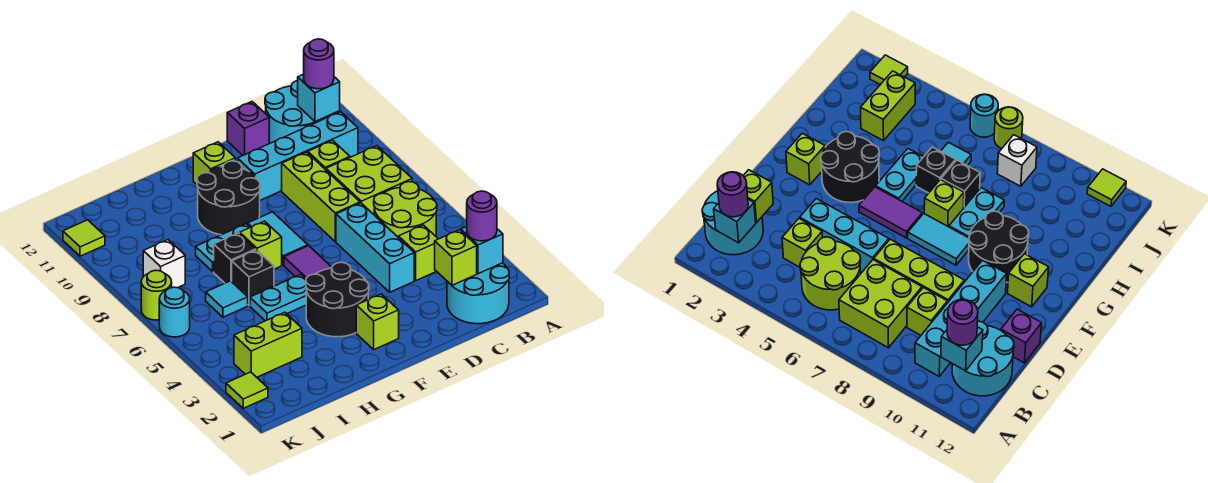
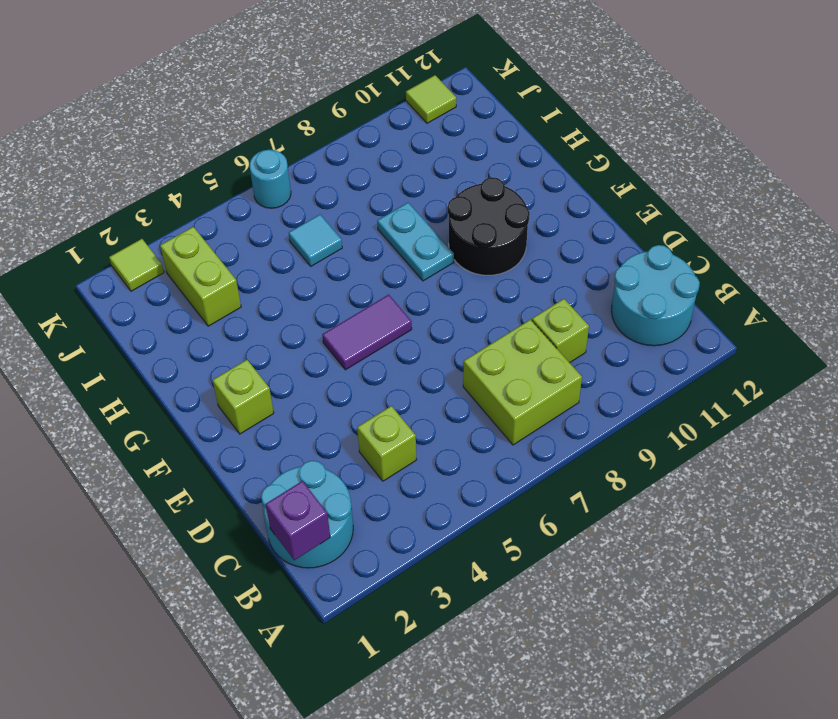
purple 1x1 brick [266,481,330,560] -> purple 1x1 brick moved to [227,102,269,155]
none -> lime 2x2 round brick [374,182,437,237]
none -> cyan 1x4 brick [238,112,358,200]
none -> cyan 1x3 brick [336,203,414,292]
none -> lime 1x3 brick [282,152,360,242]

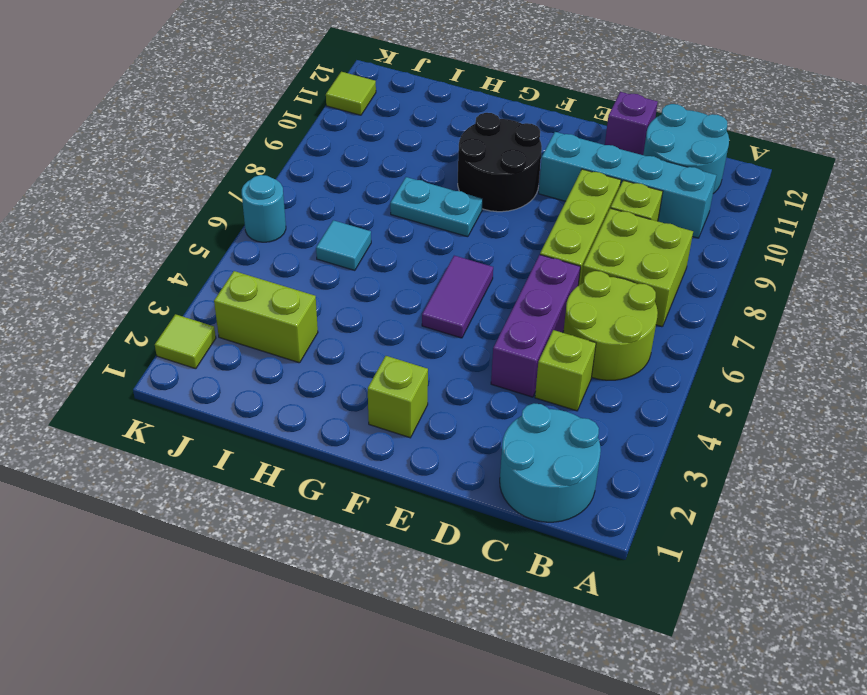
purple 1x3 brick [491,255,580,397] -> cyan 1x3 brick [336,203,414,292]
none -> black 2x2 round brick [306,262,369,337]
none -> cyan 1x2 tile [248,212,308,265]
none -> lime 1x1 brick [193,142,235,185]
none -> cyan 1x2 plate [250,274,306,321]

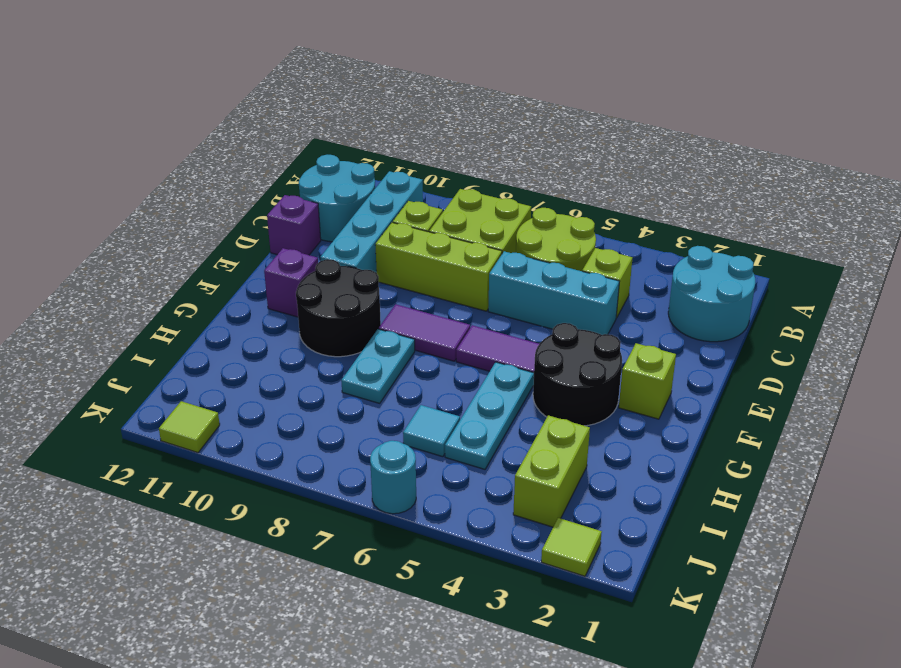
purple 1x2 tile [379,304,470,361] -> cyan 1x2 tile [248,212,308,265]
purple 1x1 brick [264,248,318,317] -> lime 1x1 brick [193,142,235,185]
cyan 1x3 plate [445,362,534,469] -> cyan 1x2 plate [250,274,306,321]
none -> lime 1x1 brick [240,221,282,269]
none -> black 1x1 brick [232,250,274,306]
none -> black 1x1 brick [214,233,256,283]
none -> white 1x1 brick [143,240,185,288]

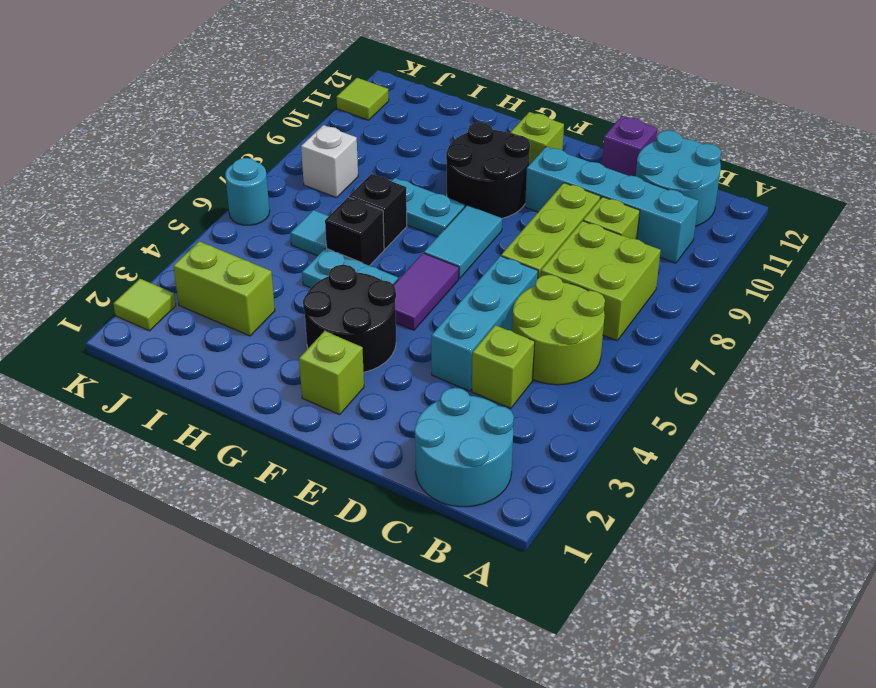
none -> lime 1x1 brick [240,221,282,269]
none -> lime 1x1 round brick [141,270,172,320]
none -> cyan 1x1 brick [461,226,503,274]
none -> cyan 1x1 brick [298,74,340,122]

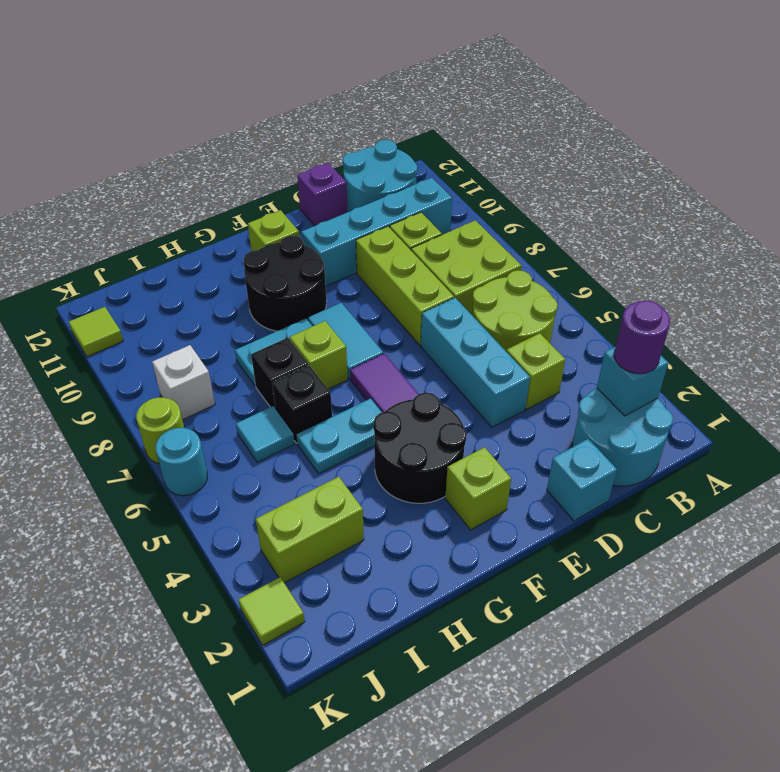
cyan 1x1 brick [547,439,617,521] -> cyan 1x1 brick moved to [298,74,340,122]
none -> lime 1x1 brick [435,230,477,285]
none -> purple 1x1 round brick [304,39,334,89]

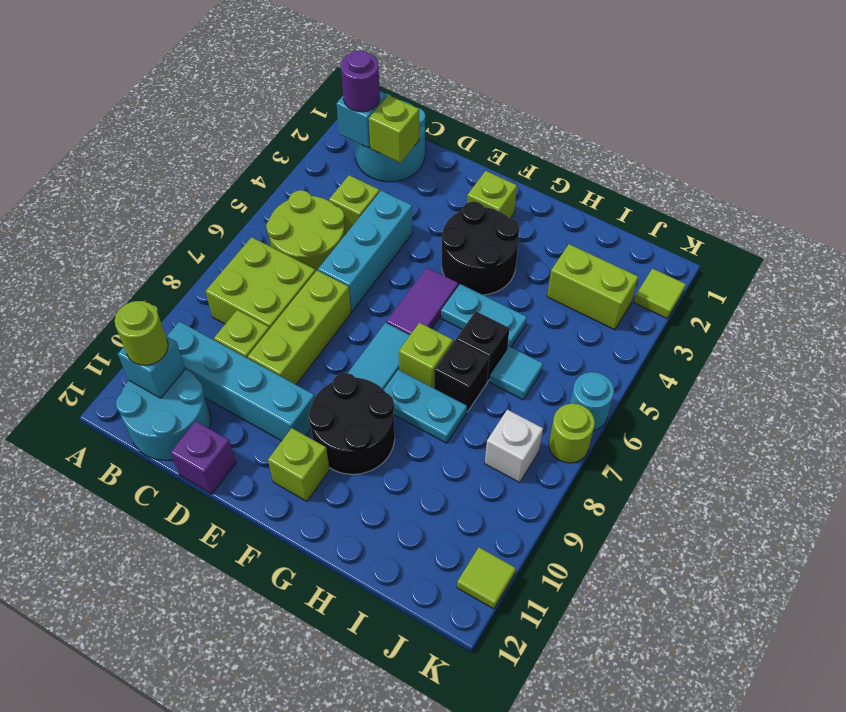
lime 1x1 round brick [115,301,168,365] -> purple 1x1 round brick [304,39,334,89]

